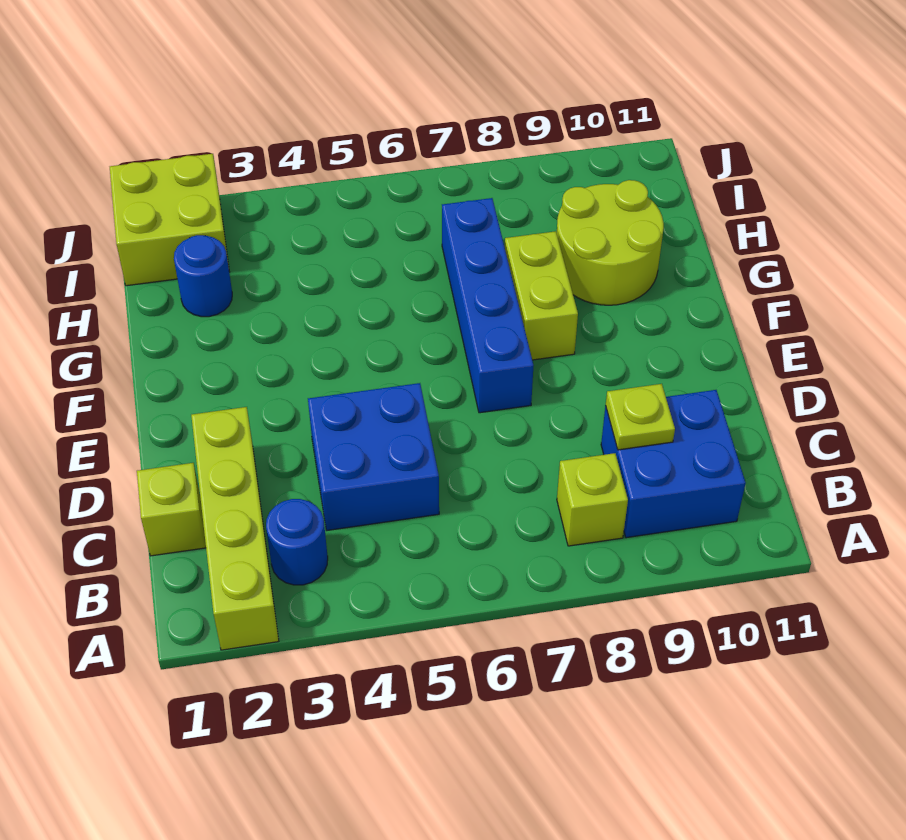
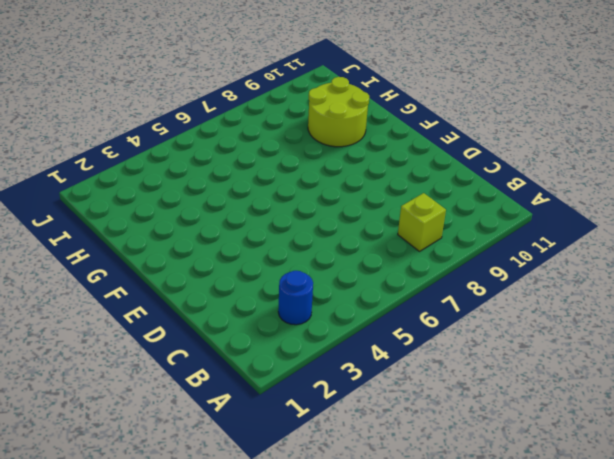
none -> lime 1x4 brick [191,407,279,650]
none -> blue 2x2 brick [601,390,746,538]
none -> lime 1x1 brick [137,463,206,556]

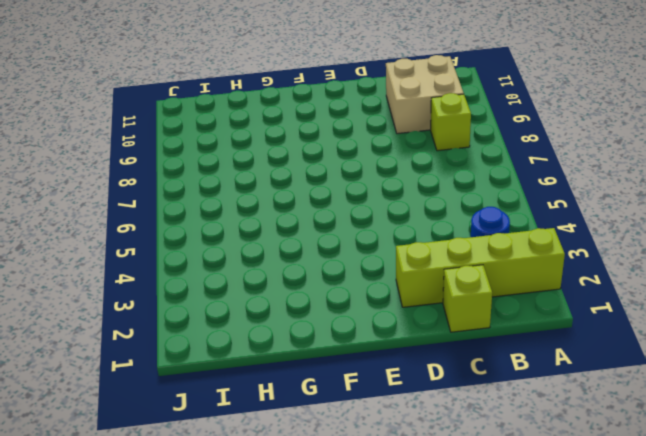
tan 2x2 brick [386,55,464,134] -> blue 2x2 brick [601,390,746,538]
none -> blue 2x2 brick [308,383,439,530]
none -> blue 1x4 brick [442,198,534,413]
none -> lime 1x2 brick [505,231,578,360]

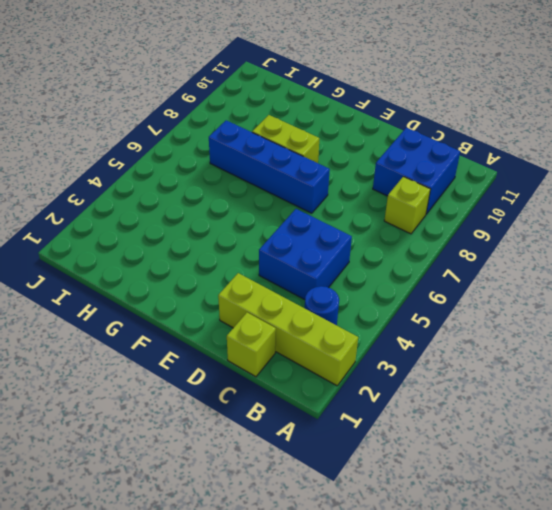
none -> lime 2x2 round brick [557,180,664,305]
none -> blue 1x1 round brick [174,235,232,317]
none -> lime 2x2 brick [110,154,229,286]

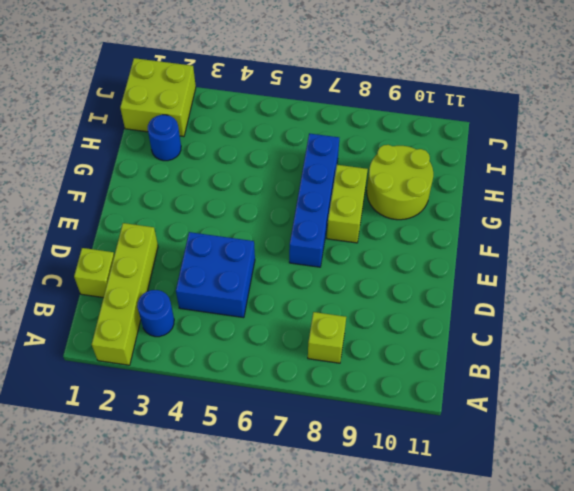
none -> blue 2x2 brick [601,390,746,538]
none -> lime 1x1 plate [606,384,675,450]

